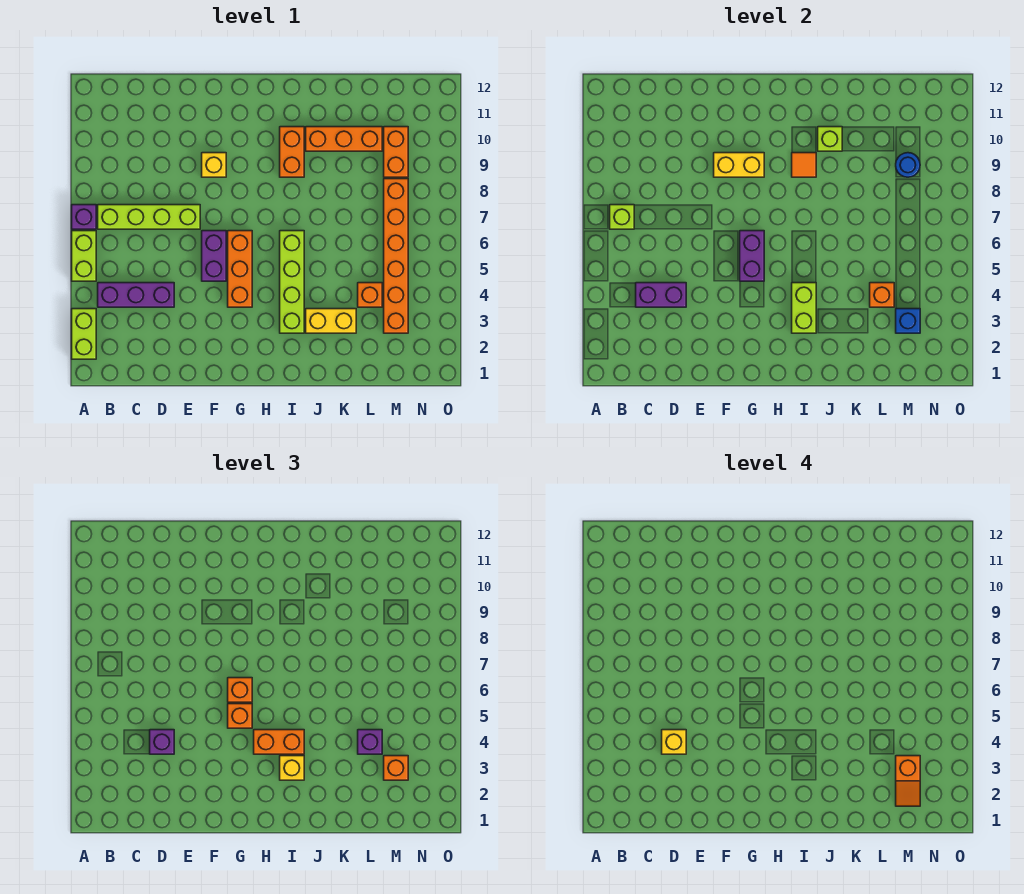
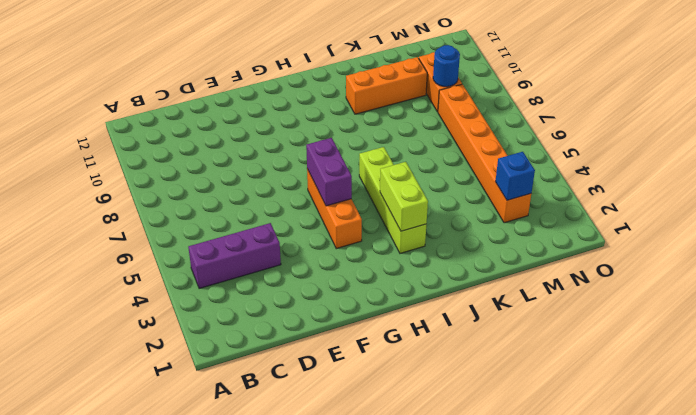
none -> lime 1x2 brick [72,309,96,359]
none -> lime 1x2 brick [72,231,96,281]
none -> purple 1x1 brick [72,205,96,229]
none -> lime 1x4 brick [98,205,200,229]

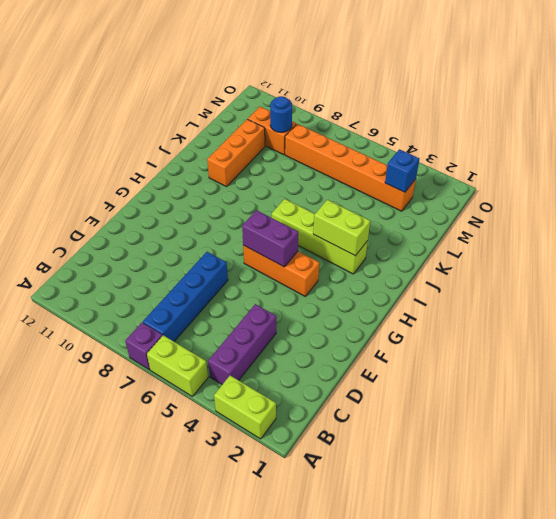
blue 1x4 brick [143,252,228,341] -> lime 1x4 brick [98,205,200,229]
none -> purple 1x2 brick [202,231,226,281]
none -> yellow 1x1 brick [202,153,226,177]
none -> orange 1x2 brick [280,127,304,177]
none -> yellow 1x2 brick [306,309,356,333]

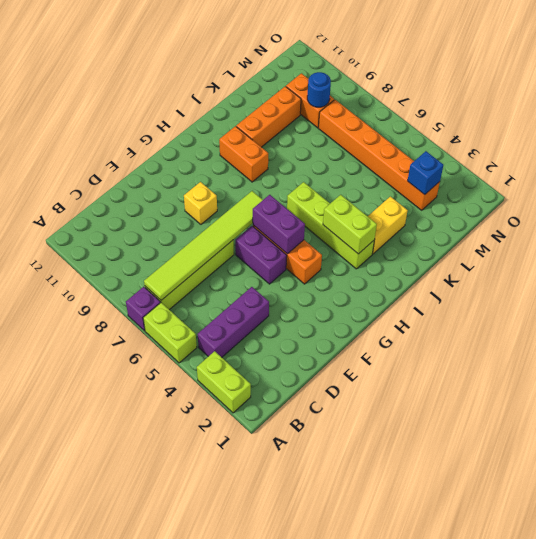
lime 1x6 tile [144,191,263,300] -> lime 1x1 brick [610,205,634,229]
none -> orange 1x1 brick [358,283,382,307]
none -> purple 1x2 brick [636,283,686,307]
none -> yellow 1x2 brick [714,153,764,177]
none -> orange 1x1 tile [792,153,816,177]

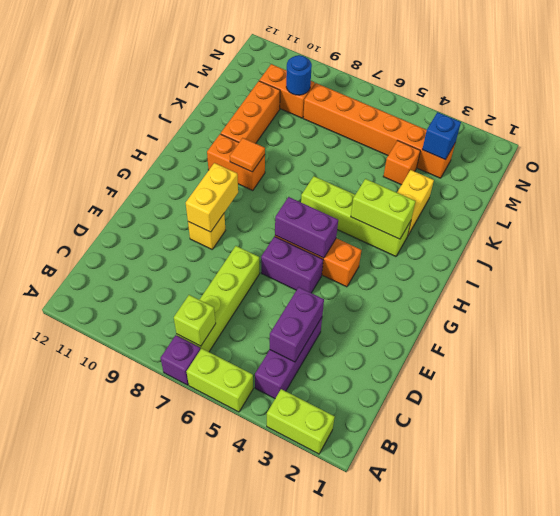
none -> lime 1x1 brick [818,127,842,151]
none -> orange 1x1 brick [870,283,894,307]
none -> purple 1x1 brick [150,730,174,754]
none -> orange 1x1 brick [228,704,252,728]

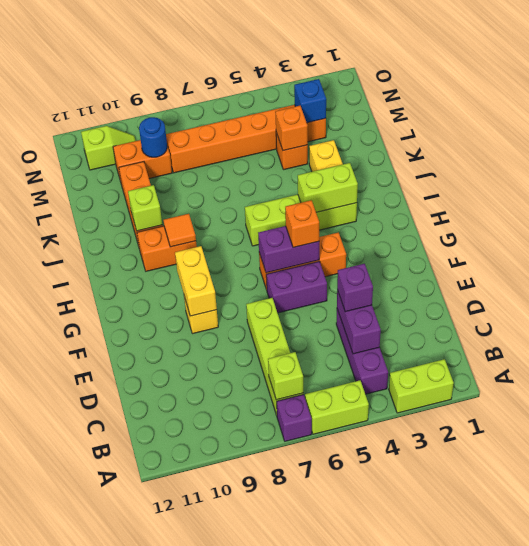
lime 1x2 slope [81,126,136,170] -> none
none -> orange 1x1 brick [228,678,252,702]
none -> orange 1x2 brick [254,730,304,754]
none -> yellow 1x1 brick [280,756,304,780]
none -> purple 1x1 brick [358,730,382,754]

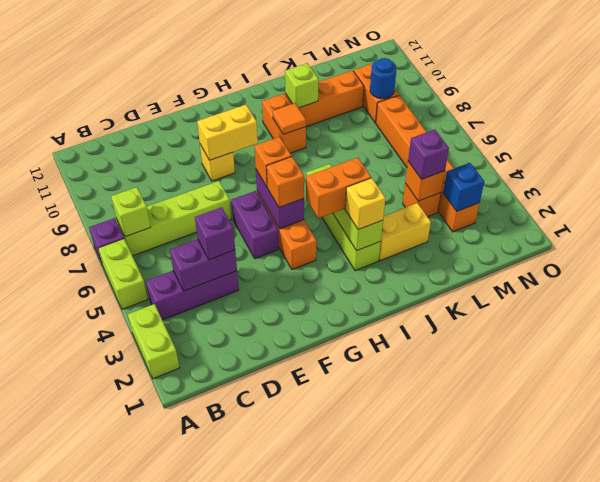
none -> orange 1x1 brick [384,756,408,780]
none -> yellow 1x1 brick [662,730,686,754]
none -> orange 1x2 slope [896,756,920,806]

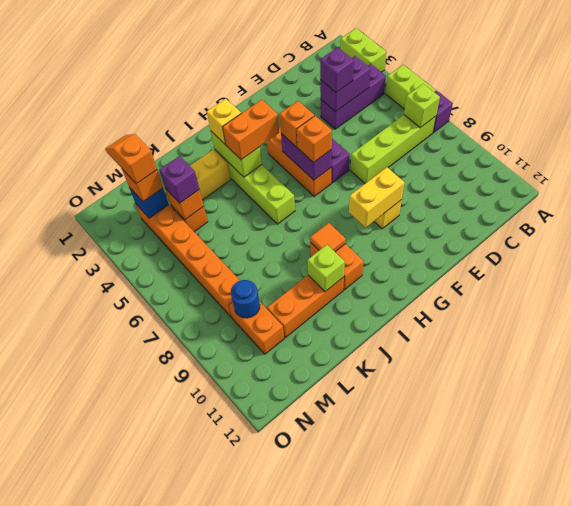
none -> yellow 1x1 brick [662,730,686,754]

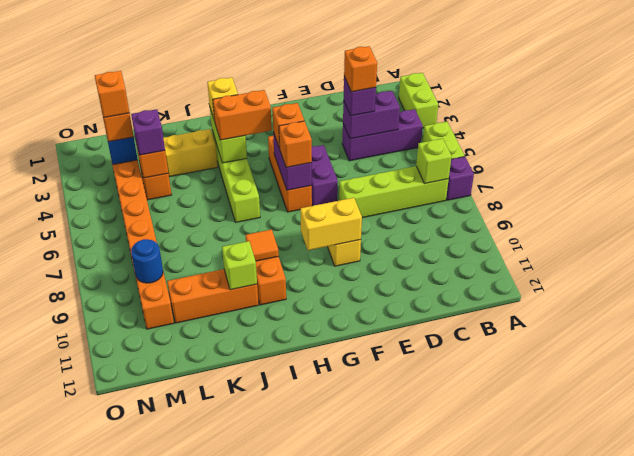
orange 1x1 brick [344,46,377,92] -> yellow 1x1 brick [662,730,686,754]

